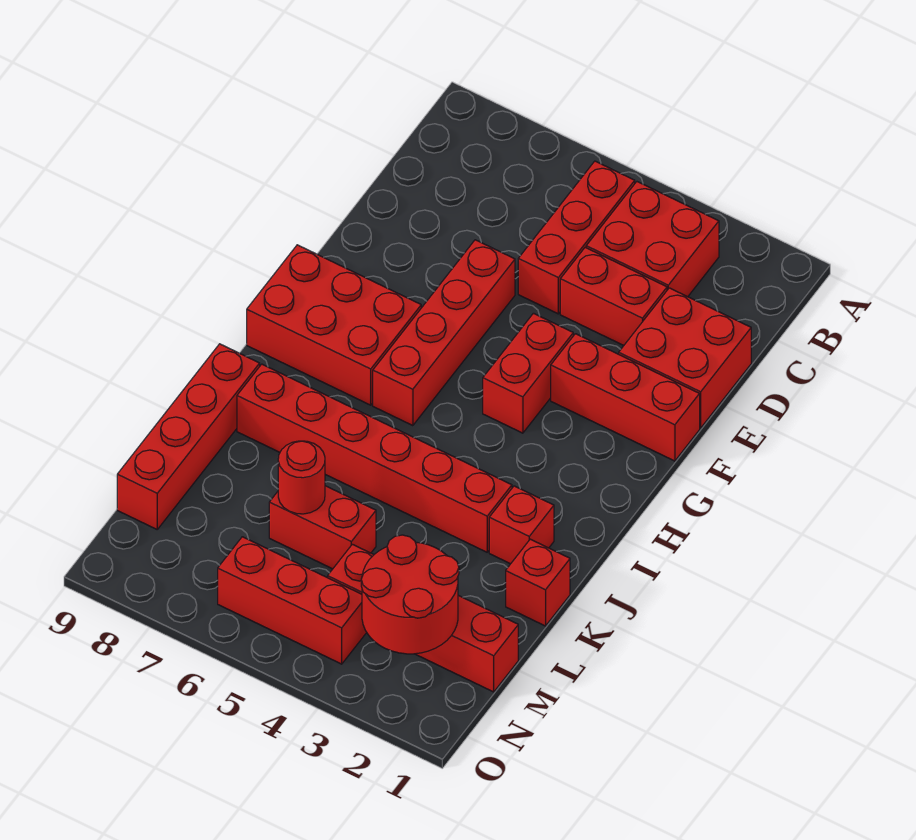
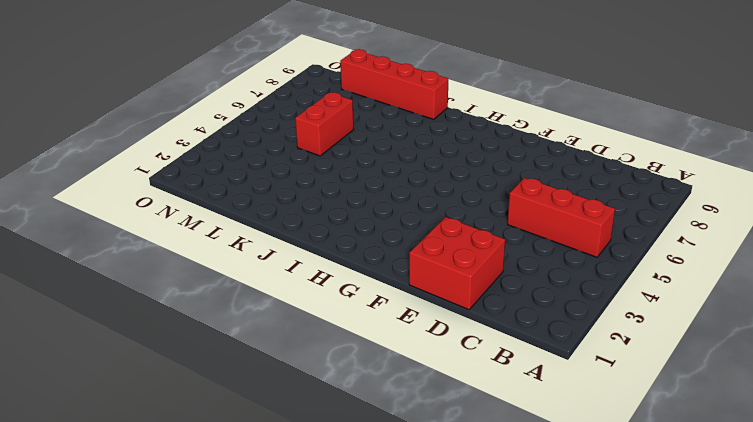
none -> red 2x2 brick [586,182,719,297]
none -> red 1x2 brick [560,247,667,345]
none -> red 1x4 brick [373,240,515,426]

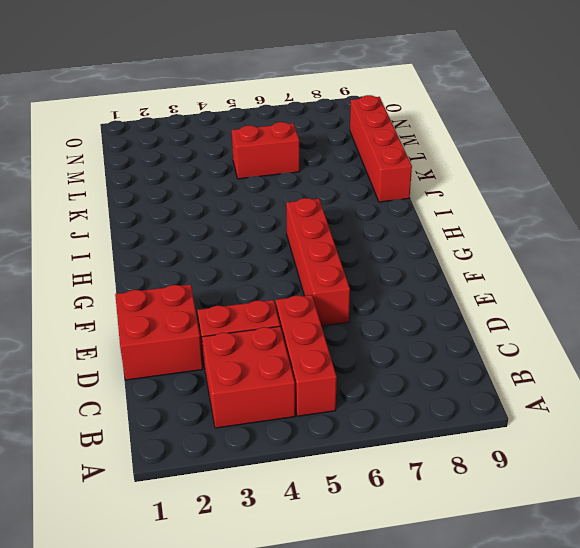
none -> red 1x3 brick [551,334,700,461]
none -> red 1x2 brick [483,313,573,433]
none -> red 2x3 brick [247,245,421,405]

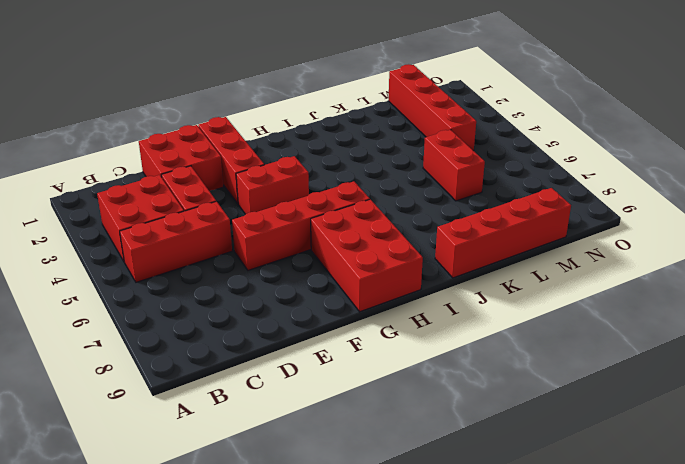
none -> red 1x1 brick [489,486,554,564]
none -> red 1x6 brick [237,364,512,552]
none -> red 1x1 brick [506,539,570,626]

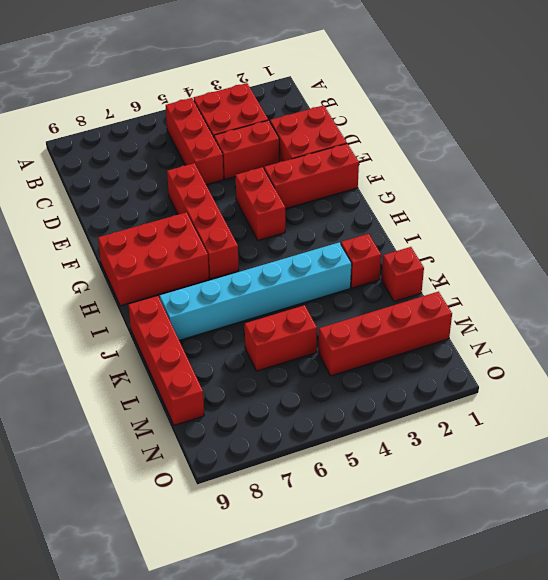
cyan 1x6 brick [160,242,352,340] -> red 1x6 brick [237,364,512,552]
none -> red 1x3 brick [218,537,366,664]
none -> red 1x1 round brick [278,441,325,514]
none -> red 2x2 round brick [361,535,459,654]

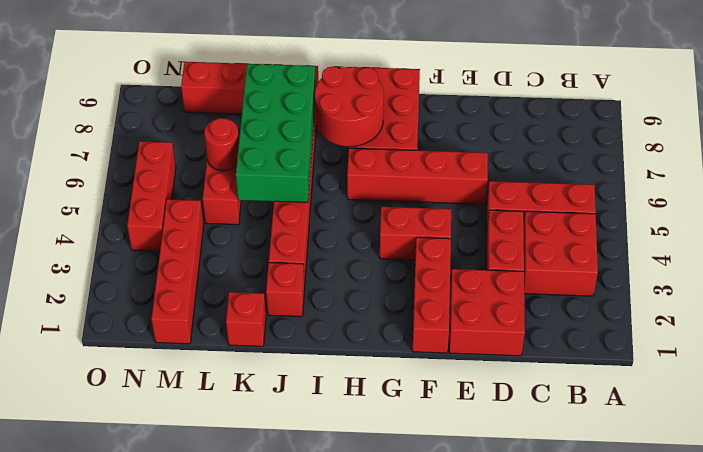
red 2x2 round brick [315,67,384,147] -> red 2x2 round brick moved to [361,535,459,654]
green 2x4 brick [236,64,316,202] -> none

